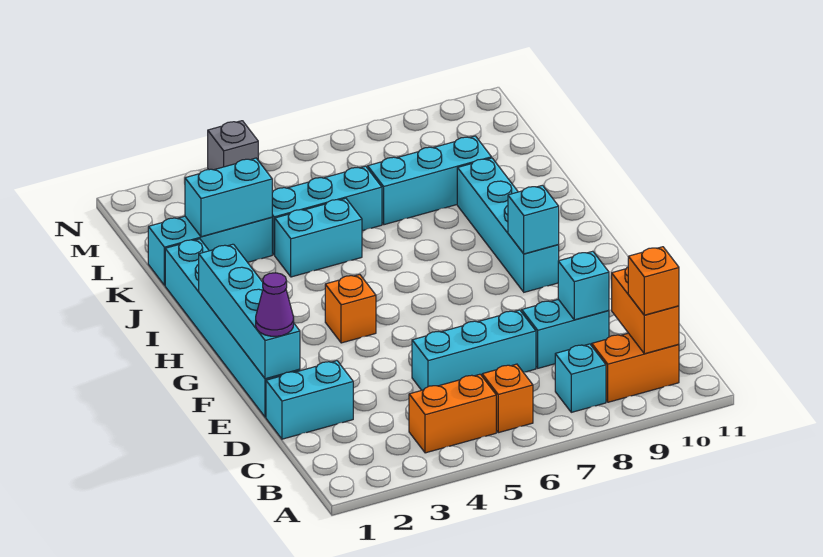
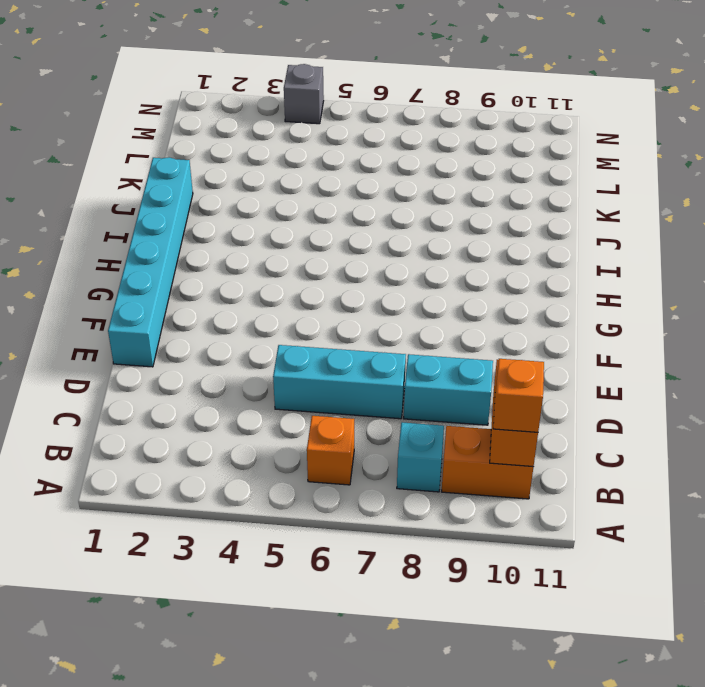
none -> orange 1x2 brick [409,374,496,453]
none -> cyan 1x2 brick [266,361,353,439]
none -> orange 1x1 brick [325,275,376,343]

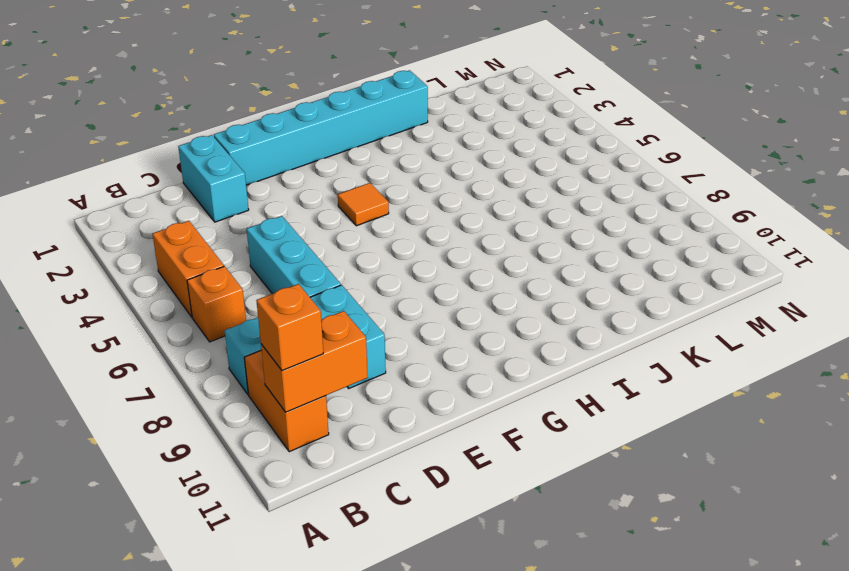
orange 1x1 tile [338,183,389,226] -> orange 1x1 brick [325,275,376,343]
none -> cyan 1x4 brick [457,158,559,292]
none -> cyan 1x2 brick [275,198,362,277]
none -> cyan 1x3 brick [148,216,272,285]

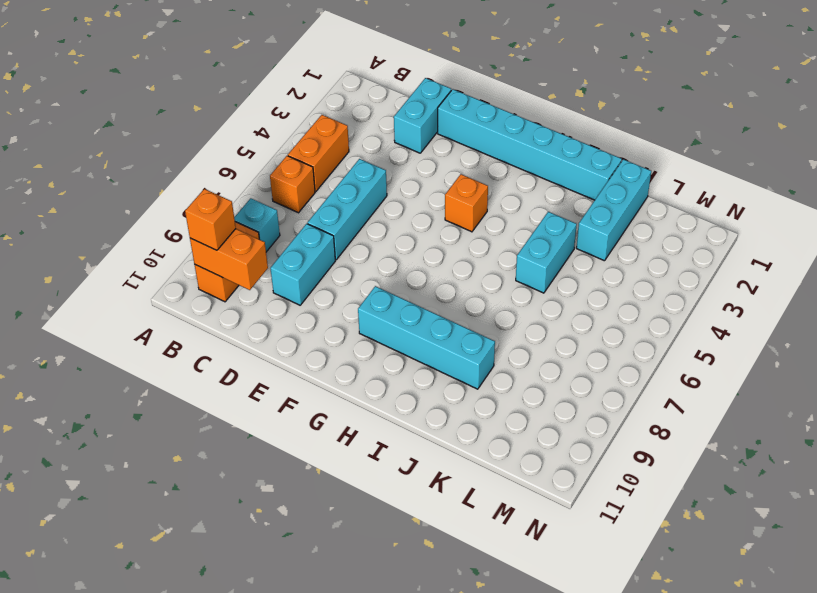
none -> cyan 1x3 brick [272,166,382,255]
none -> cyan 1x3 brick [368,136,491,225]
none -> grey 1x1 brick [208,121,258,170]

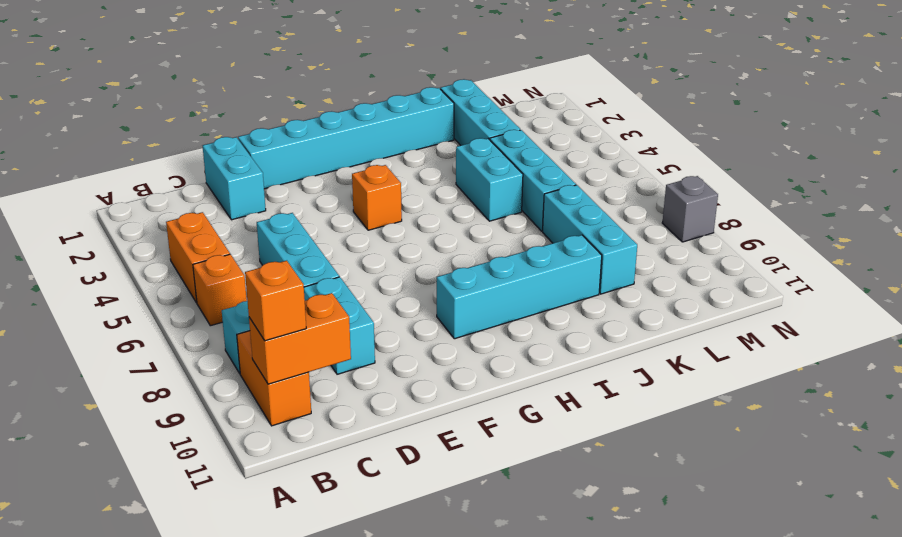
grey 1x1 brick [662,176,718,242] -> grey 1x1 brick moved to [208,121,258,170]
none -> cyan 1x1 brick [558,251,609,320]
none -> cyan 1x4 brick [199,244,300,379]
none -> cyan 1x1 brick [508,185,559,254]

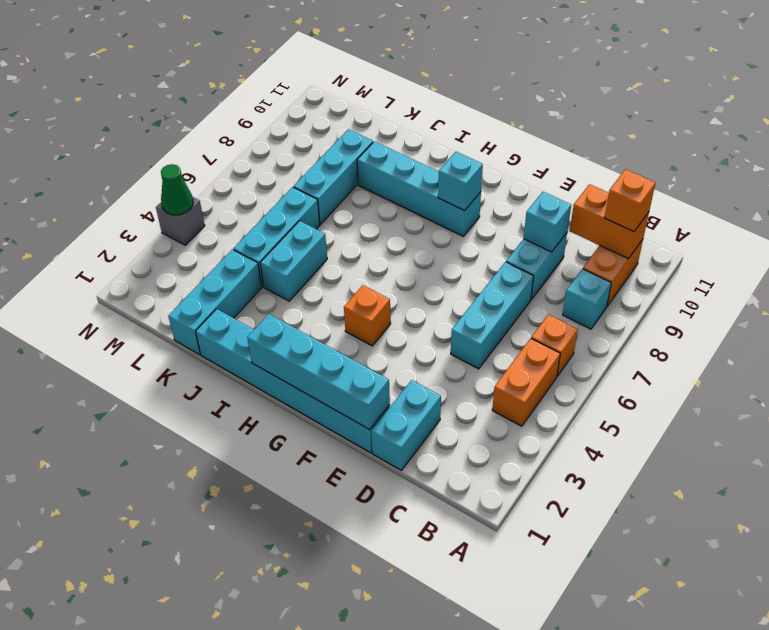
green 1x1 cone [161,164,193,215] -> none
none -> cyan 1x2 brick [185,158,272,237]
none -> purple 1x1 cone [256,273,294,336]

